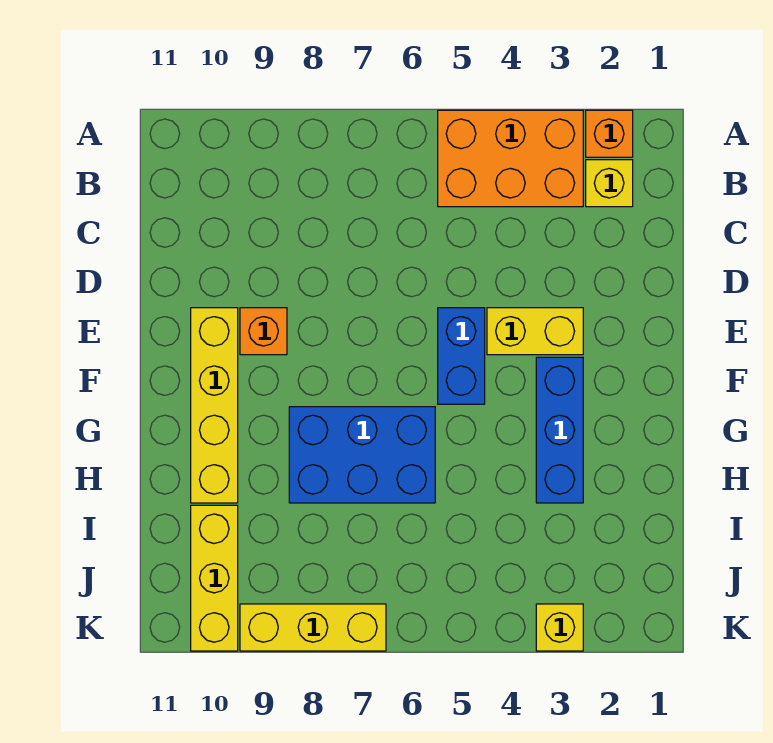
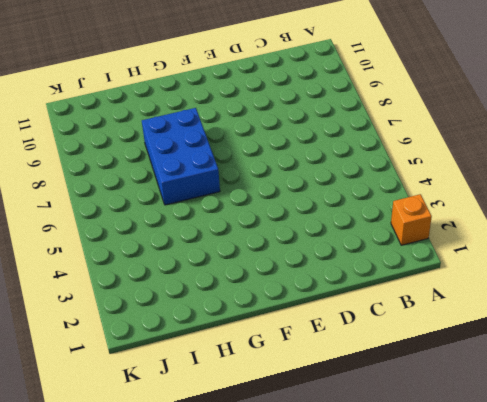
none -> orange 2x3 brick [438,110,583,207]
none -> yellow 1x1 brick [586,160,633,207]
none -> yellow 1x2 brick [487,308,583,355]

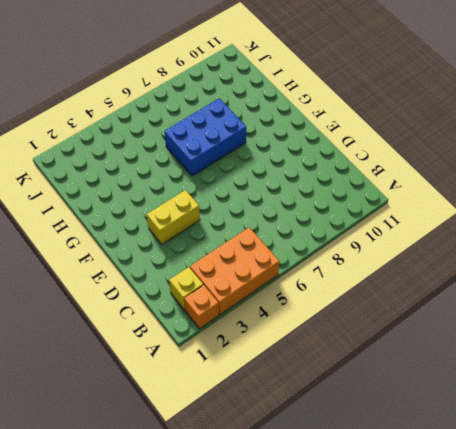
none -> blue 1x2 brick [438,308,485,404]
none -> orange 1x1 brick [240,308,287,355]
none -> yellow 1x4 brick [191,308,238,503]

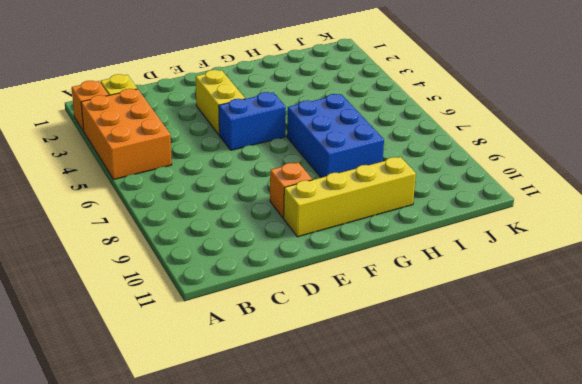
none -> blue 1x3 brick [536,357,583,503]
none -> yellow 1x3 brick [191,505,238,651]
none -> yellow 1x1 brick [536,604,583,651]

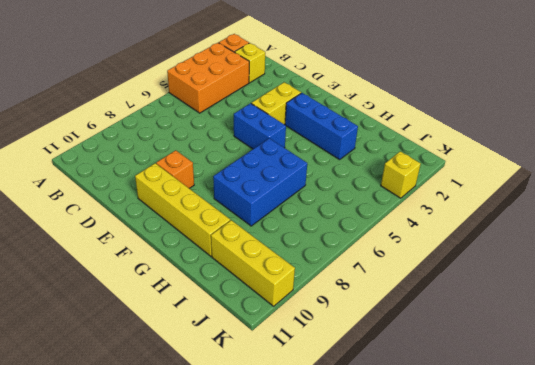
none -> yellow 1x3 brick [240,604,386,651]

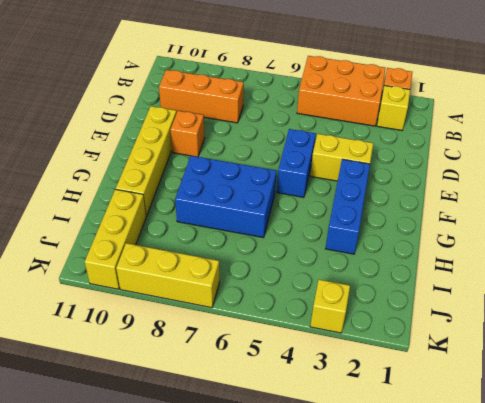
orange 1x3 brick [159,70,244,123] -> none

